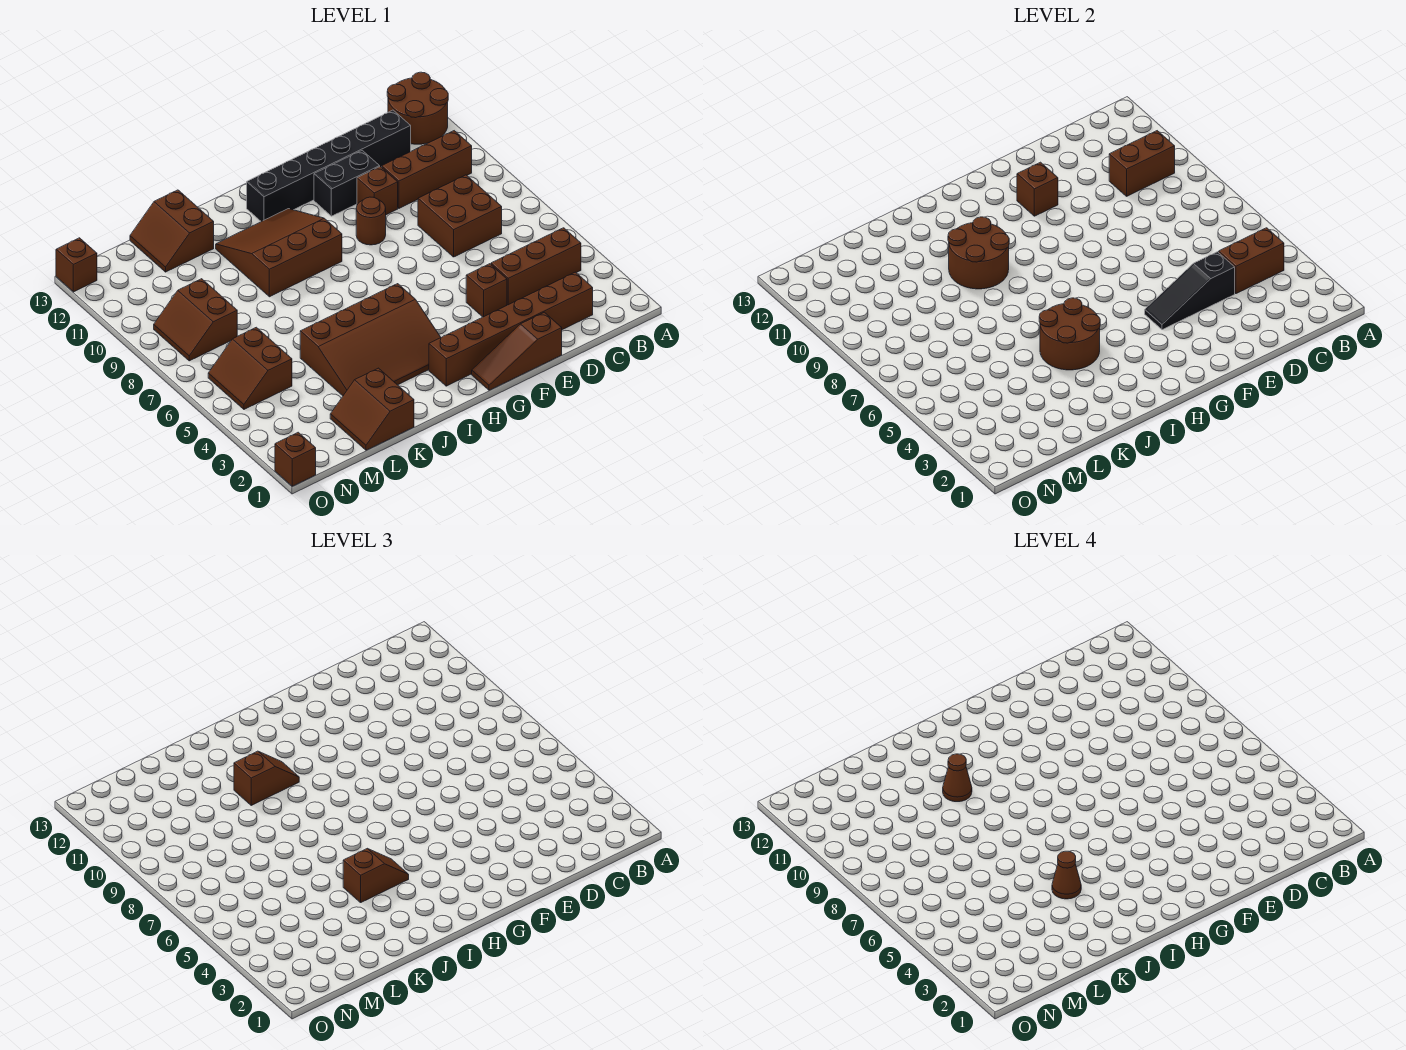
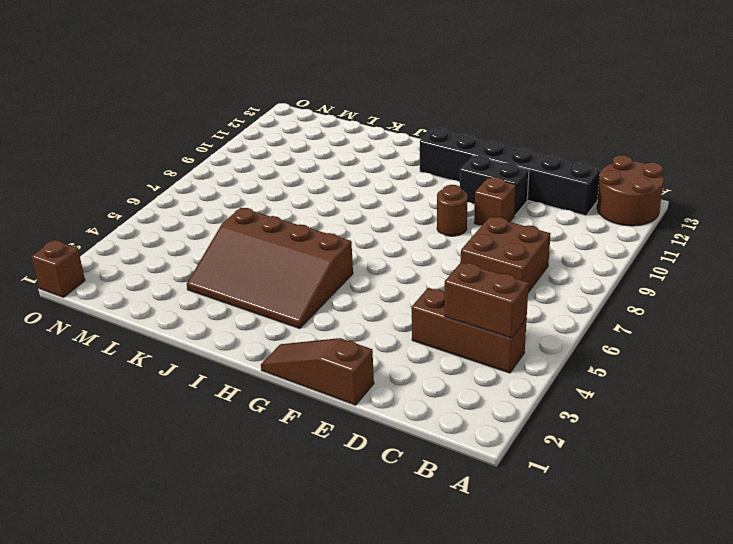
none -> brown 1x3 brick [382,131,472,208]
none -> brown 1x6 brick [429,272,593,386]
none -> brown 1x1 brick [466,264,507,317]

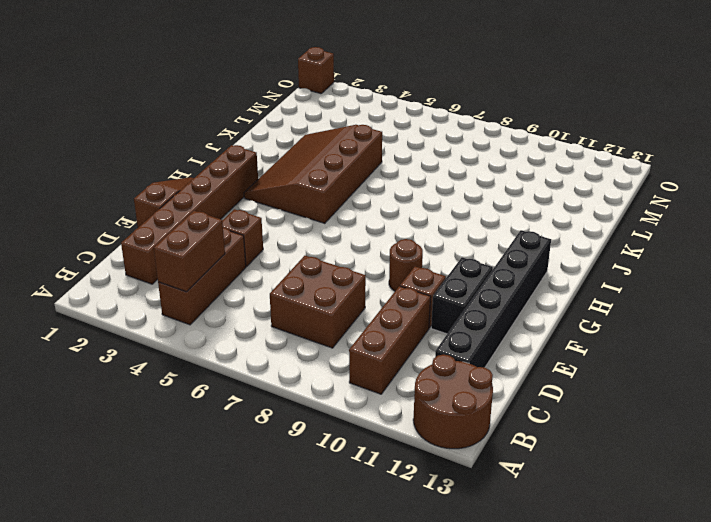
none -> brown 3x3 slope [216,209,342,297]
none -> brown 2x2 slope [330,368,414,450]
none -> brown 2x2 slope [130,190,214,272]

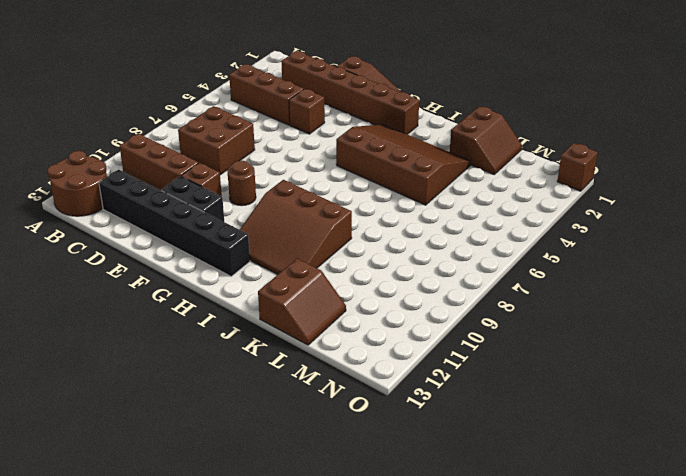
none -> brown 2x2 slope [208,327,292,409]
none -> brown 2x2 slope [154,279,237,361]
none -> brown 1x1 brick [56,238,97,292]

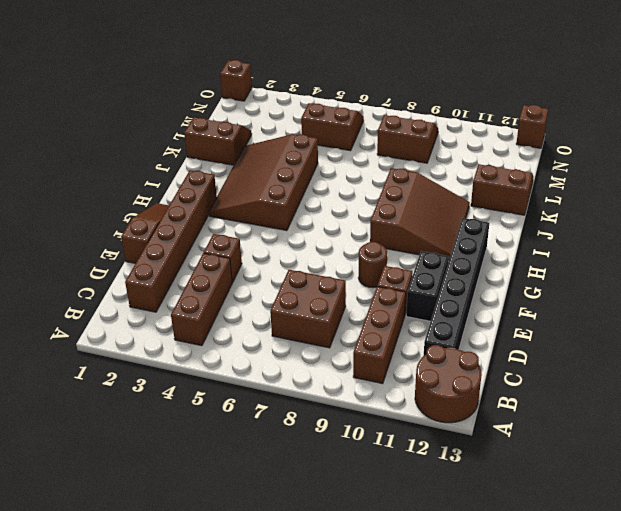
none -> brown 1x2 brick [1219,228,1284,294]
none -> brown 1x2 brick [1109,131,1175,196]
none -> black 1x3 slope [1145,252,1235,330]

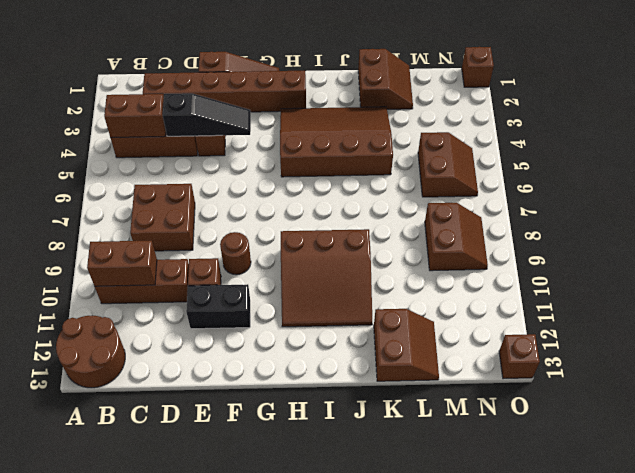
none -> black 1x6 brick [247,110,411,222]
none -> brown 1x1 brick [1017,162,1058,216]
none -> brown 2x2 round brick [1039,298,1100,370]

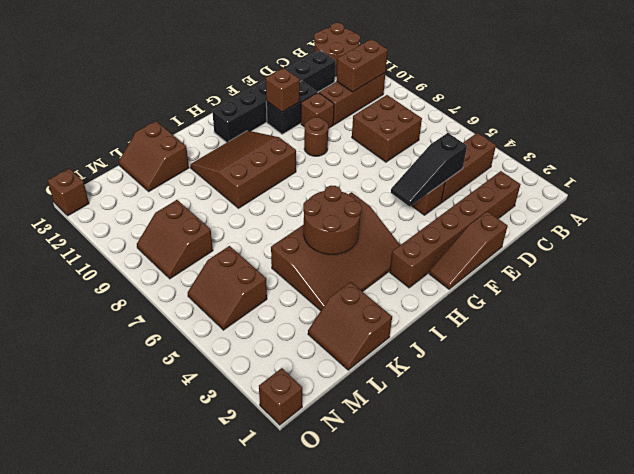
none -> brown 1x2 brick [1219,228,1284,294]
none -> brown 2x2 round brick [948,217,1009,289]
none -> brown 1x2 slope [343,849,409,902]

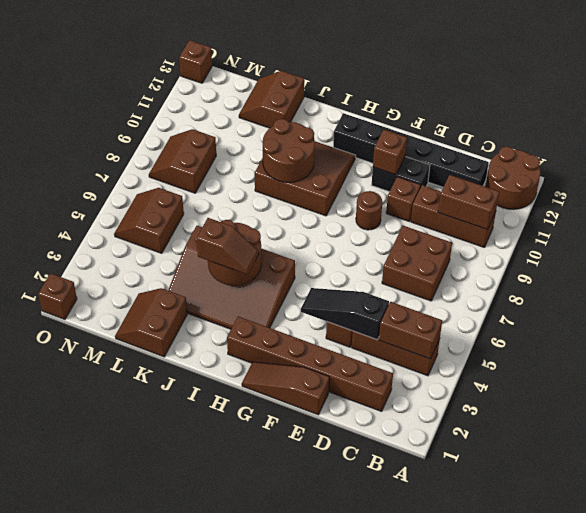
none -> brown 1x2 slope [234,751,299,805]
none -> brown 1x1 cone [1052,851,1081,899]
none -> brown 1x1 cone [943,754,972,802]

